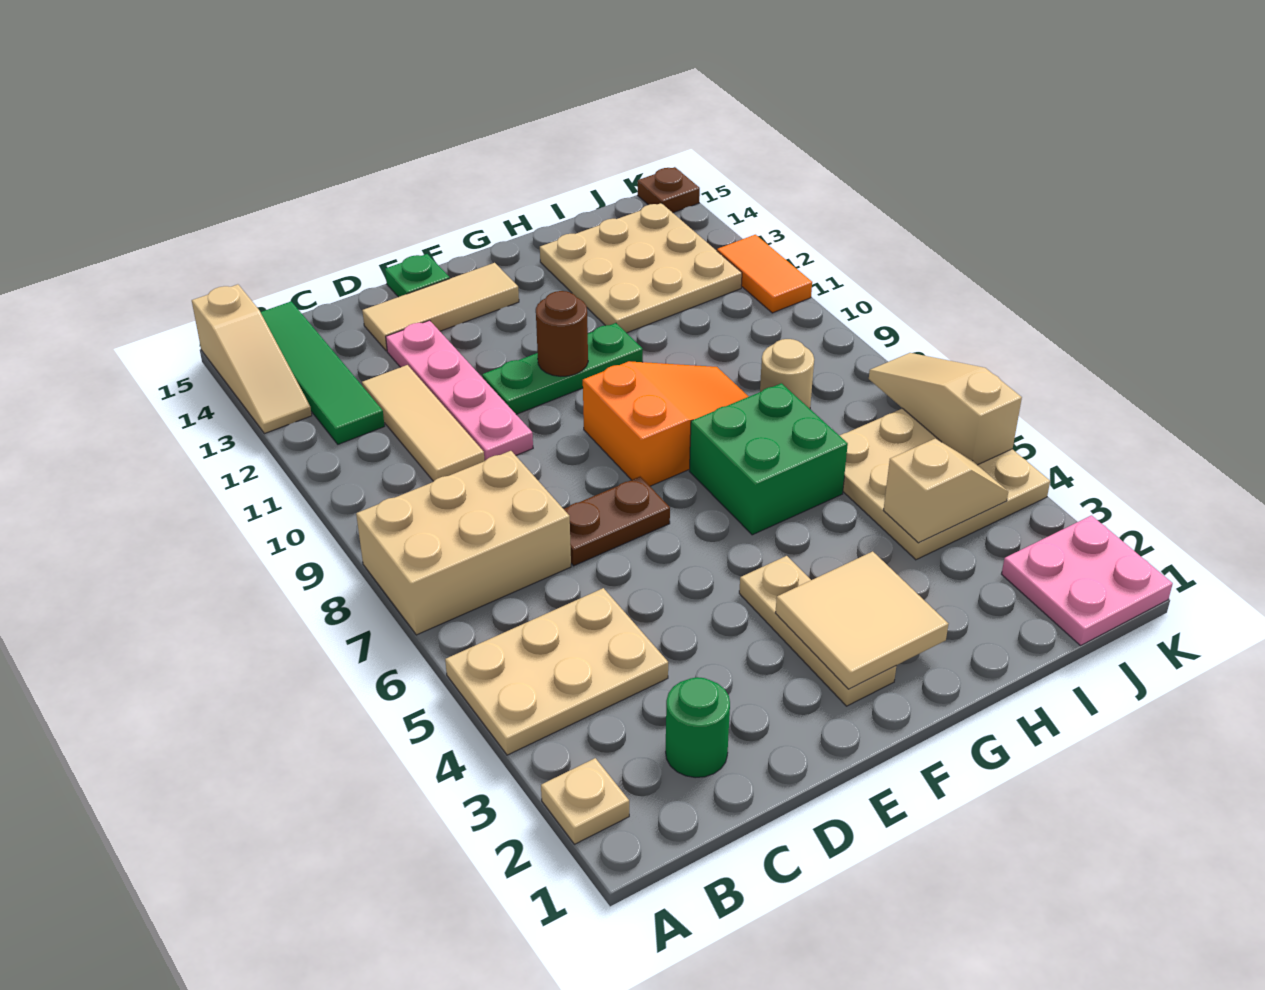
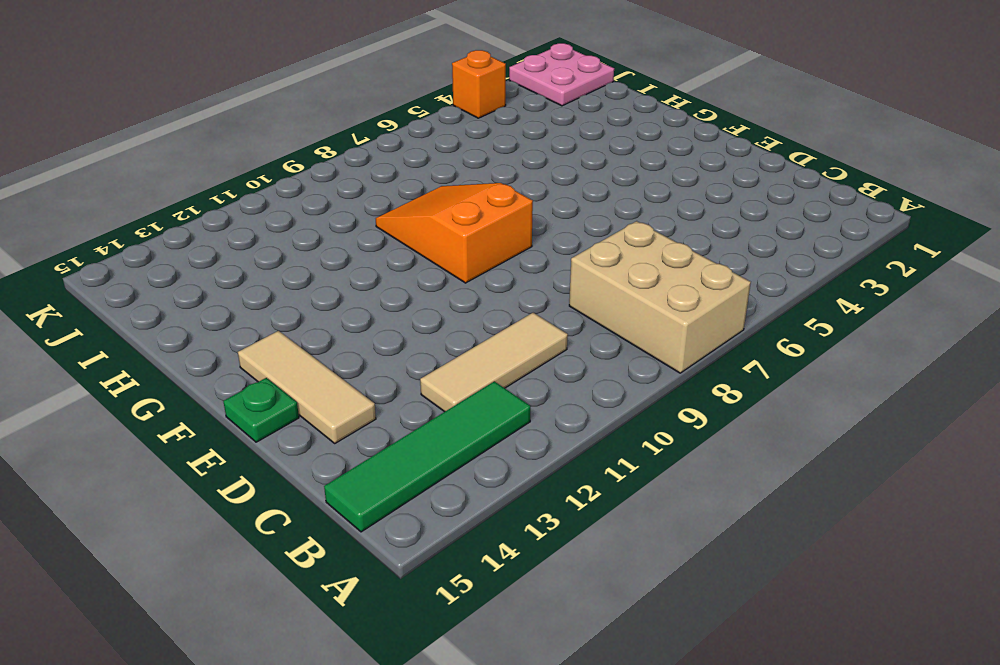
orange 1x1 brick [452,50,506,118] -> tan 3x3 plate [840,408,1050,560]
none -> tan 1x1 plate [541,758,629,844]
none -> tan 2x3 plate [445,588,668,755]
none -> tan 1x3 slope [192,284,312,434]

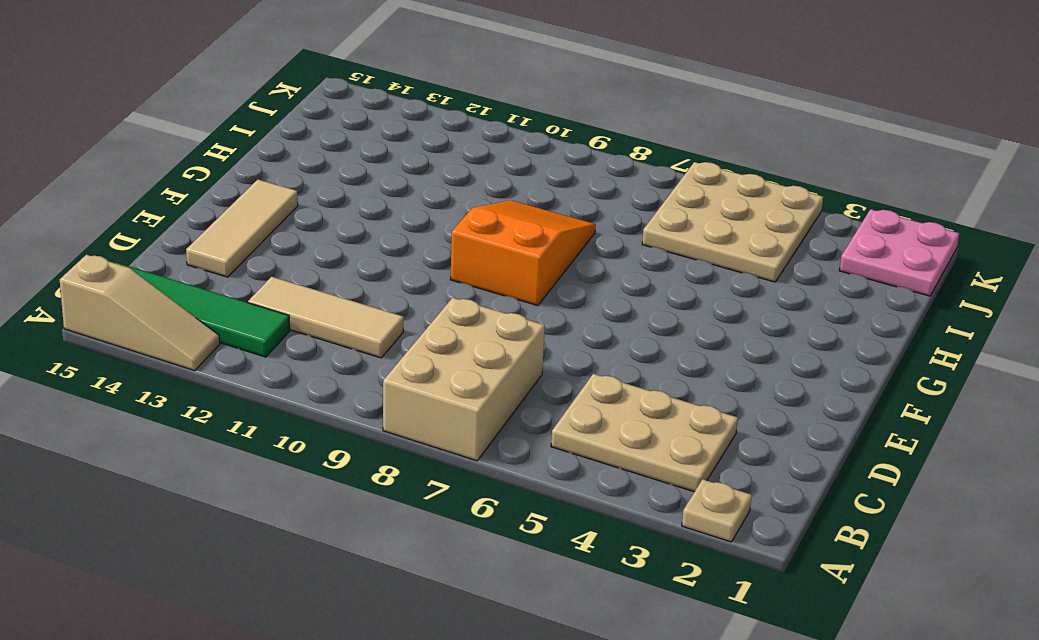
tan 2x3 plate [551,374,738,492] -> tan 2x3 plate turned to [445,588,668,755]
none -> green 1x1 round brick [666,677,730,778]
none -> brown 1x2 plate [564,477,670,566]
none -> pink 1x4 plate [386,320,533,460]

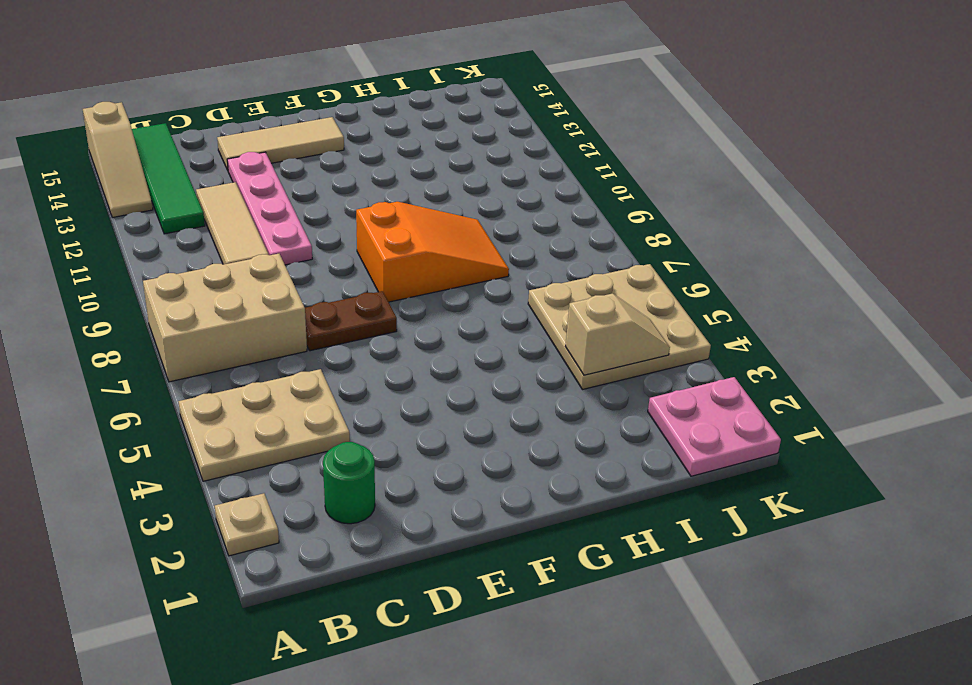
none -> green 1x3 plate [482,323,643,414]
none -> green 1x1 plate [385,254,450,297]
none -> tan 1x3 plate [739,556,896,706]

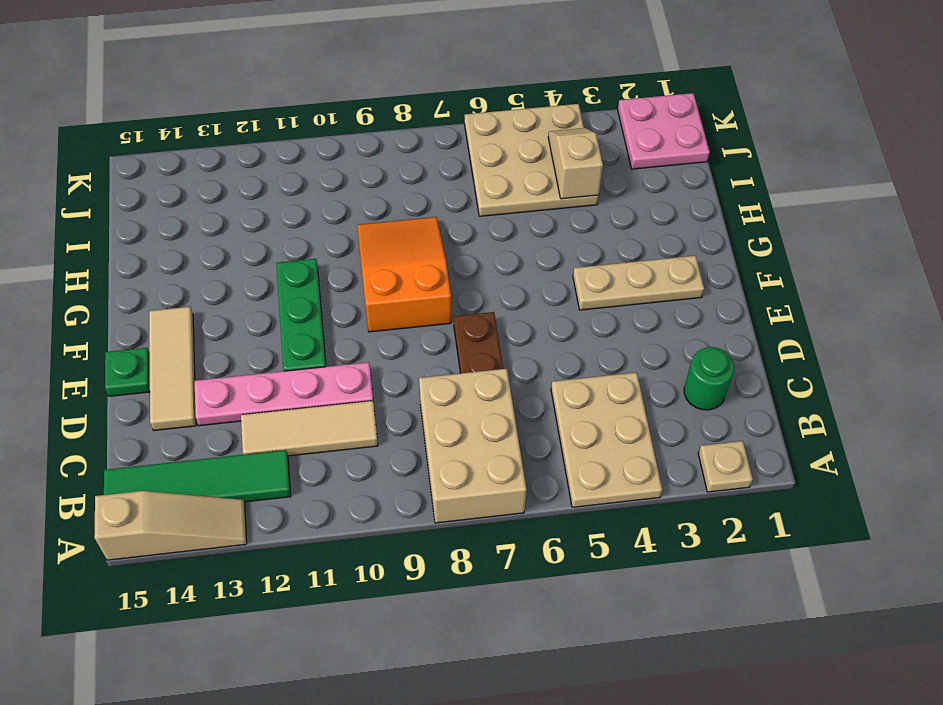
none -> green 2x2 brick [690,383,848,535]
none -> tan 3x3 plate [540,203,742,333]
none -> tan 1x1 round brick [760,339,814,409]

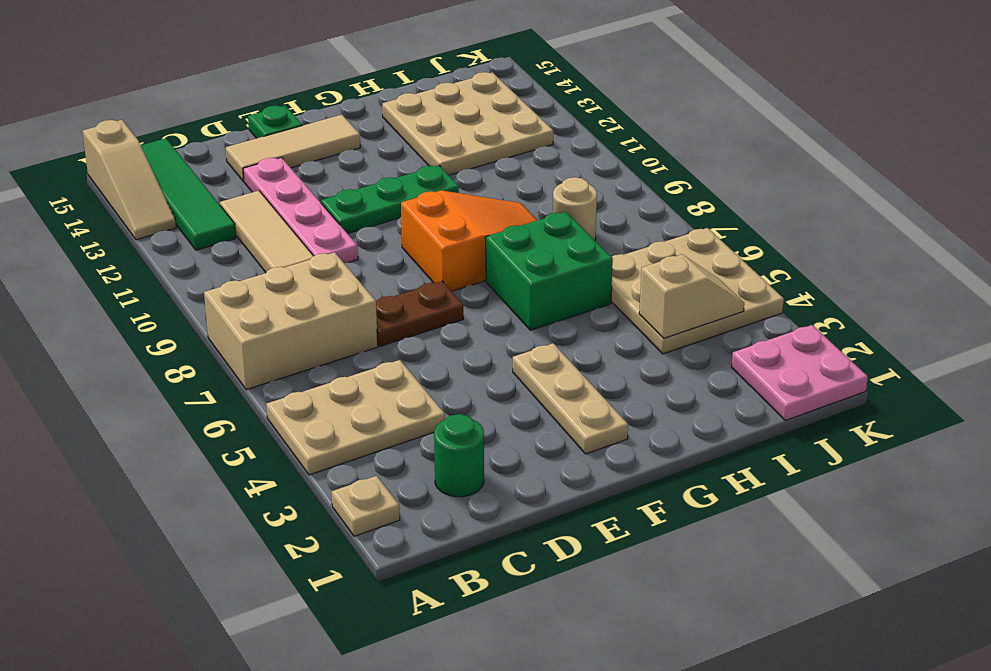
none -> orange 1x2 tile [717,235,812,313]
none -> brown 1x1 plate [638,167,700,213]
none -> tan 2x2 tile [775,551,948,689]

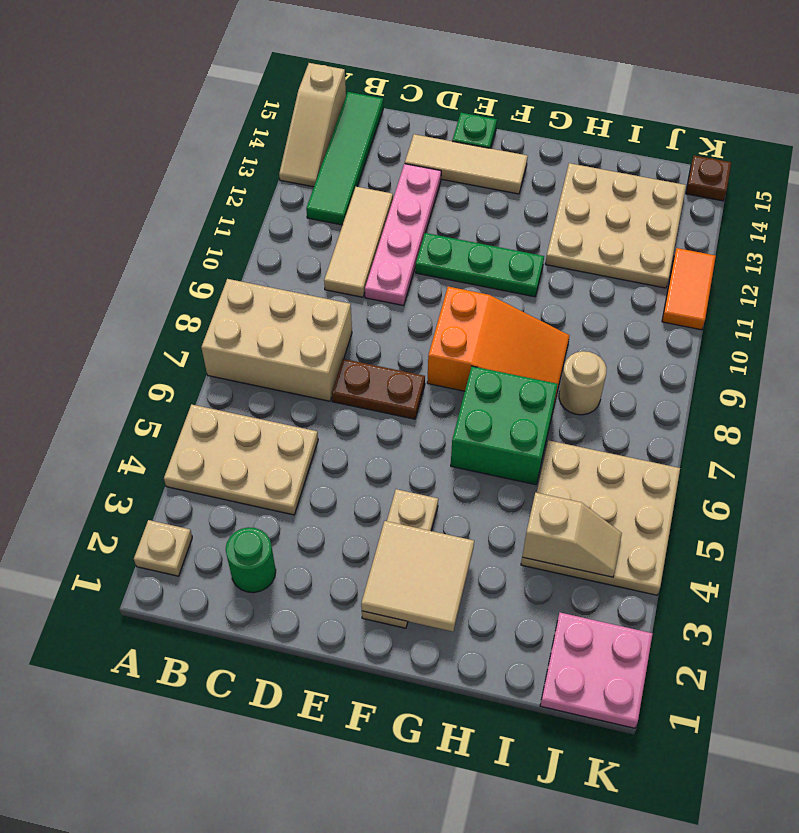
none -> brown 1x1 round brick [536,291,588,376]
none -> tan 1x3 slope [869,353,1022,465]

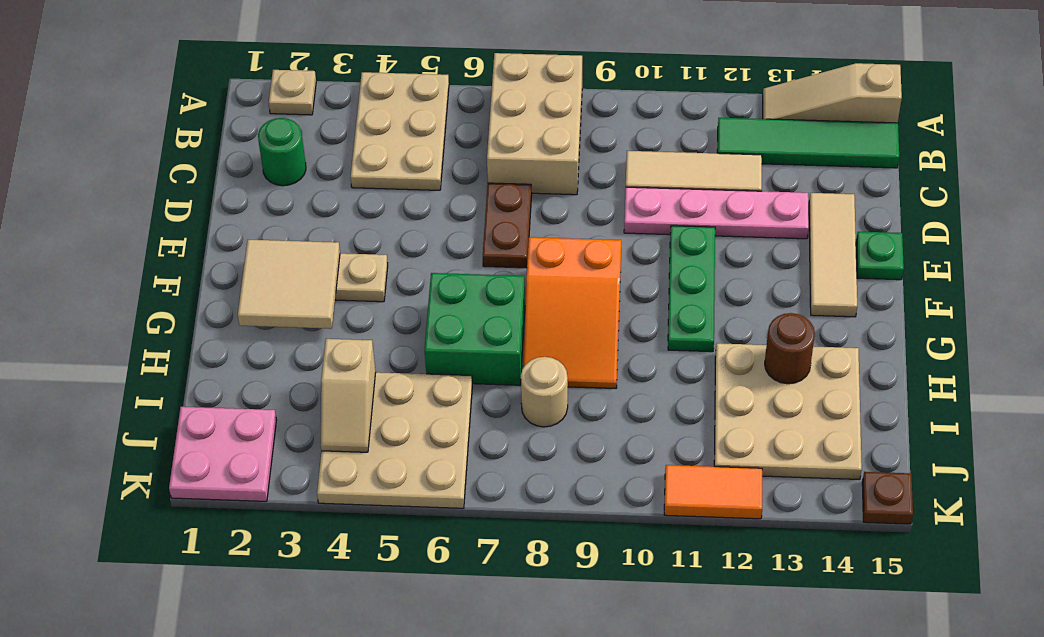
brown 1x1 round brick [765,313,815,384] -> brown 1x1 round brick moved to [536,291,588,376]
none -> tan 1x3 slope [869,353,1022,465]

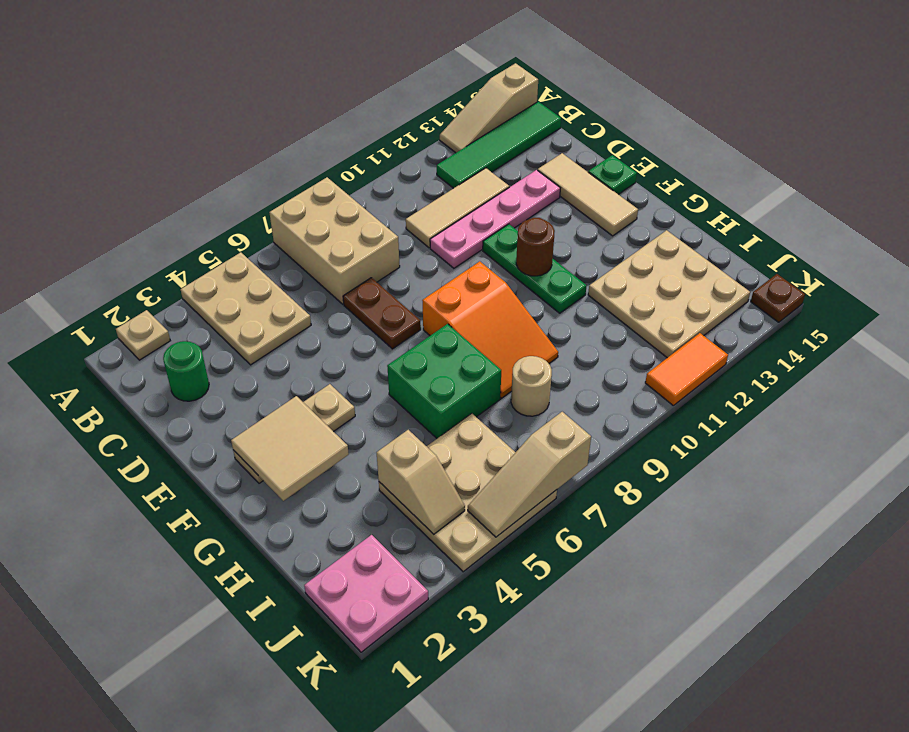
tan 1x3 slope [468,412,591,537] -> tan 1x3 slope turned to [869,353,1022,465]

